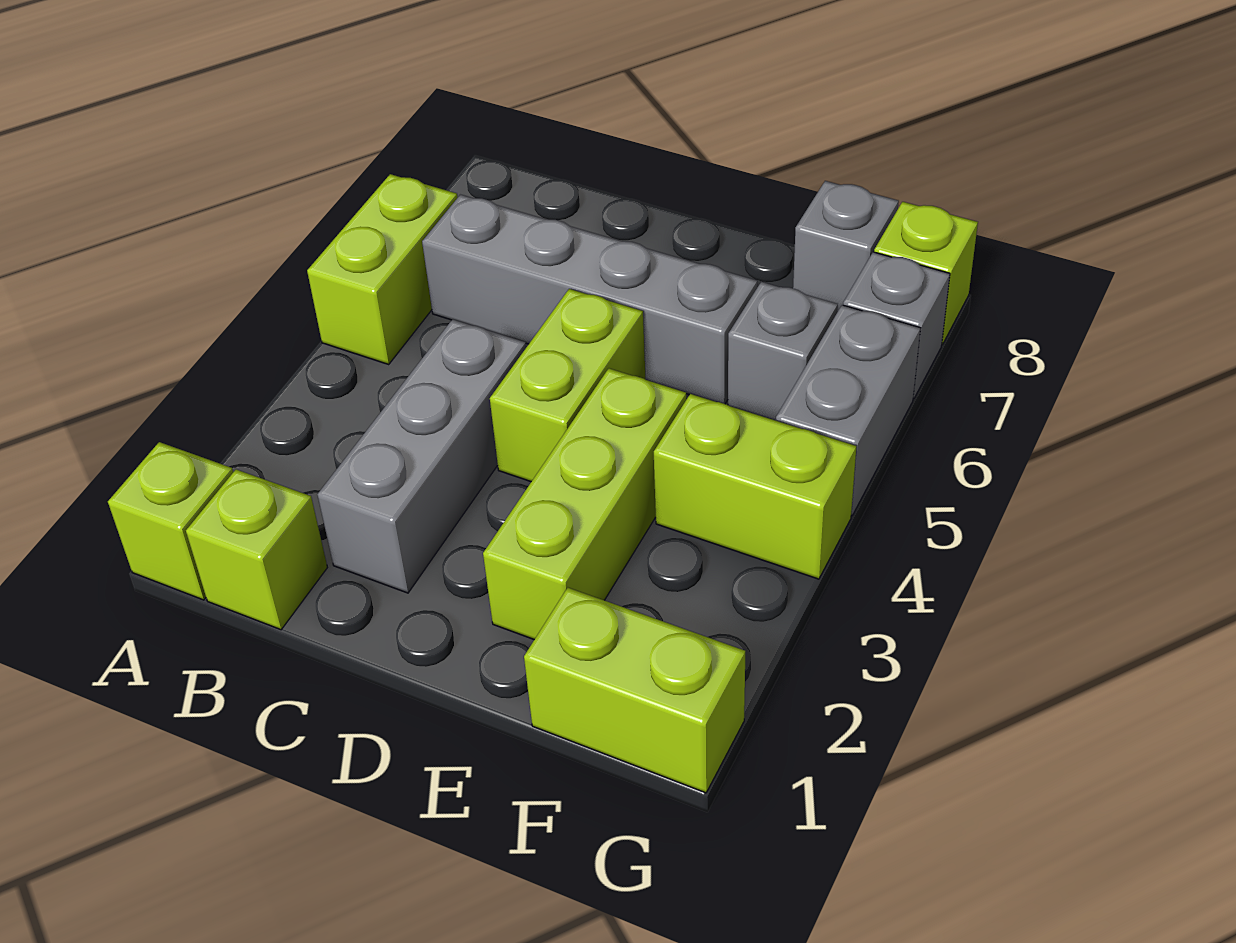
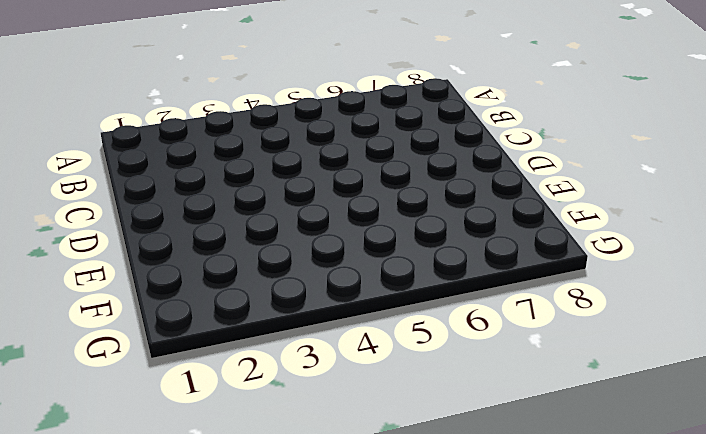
none -> lime 1x1 brick [108,442,233,600]
none -> lime 1x2 brick [307,174,458,364]
none -> lime 1x1 brick [186,469,327,630]

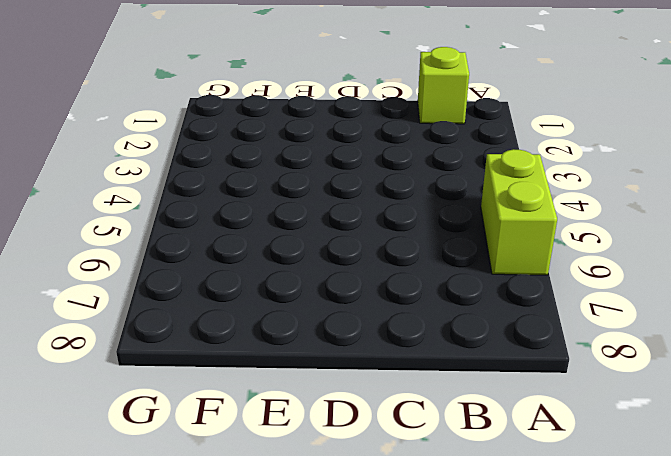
none -> lime 1x1 brick [108,442,233,600]
none -> grey 1x4 brick [422,195,757,404]
none -> grey 1x3 brick [317,319,526,593]

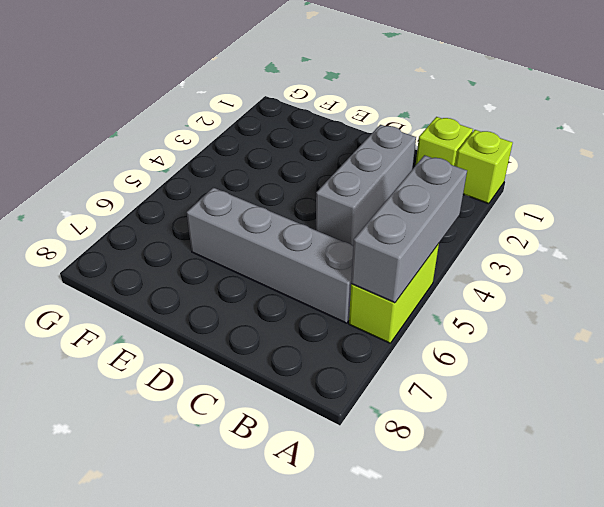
grey 1x3 brick [351,155,467,303] -> none
none -> lime 1x2 brick [490,289,646,482]
none -> lime 1x3 brick [483,368,686,640]
none -> lime 1x2 brick [524,588,745,793]

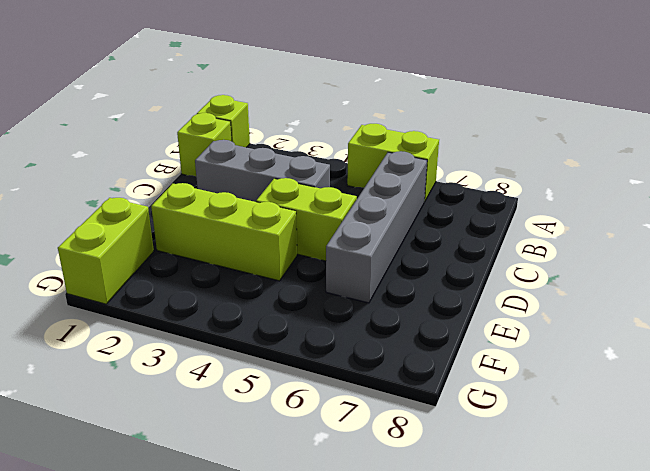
none -> lime 1x2 brick [654,394,856,579]
none -> grey 1x1 brick [728,282,838,420]
none -> grey 1x1 brick [793,181,899,312]

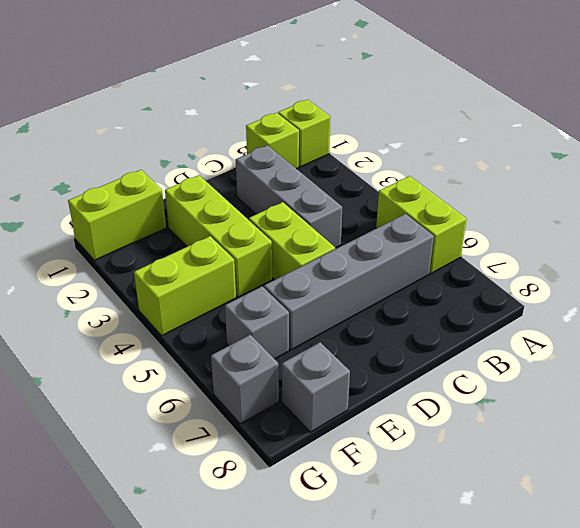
none -> grey 1x2 brick [776,305,920,516]
none -> lime 1x1 brick [874,202,978,345]

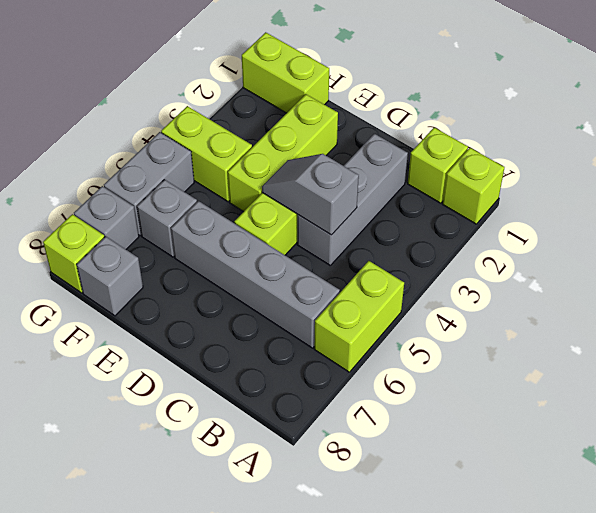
grey 1x2 slope [262,154,359,235] -> none

